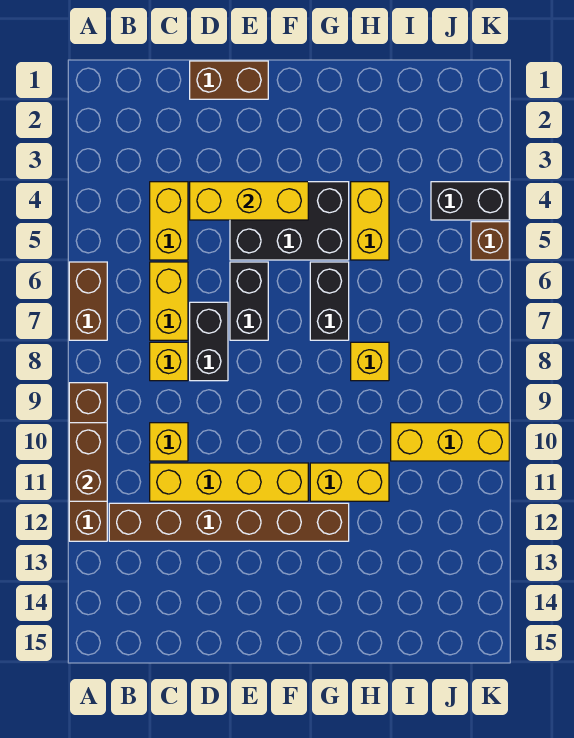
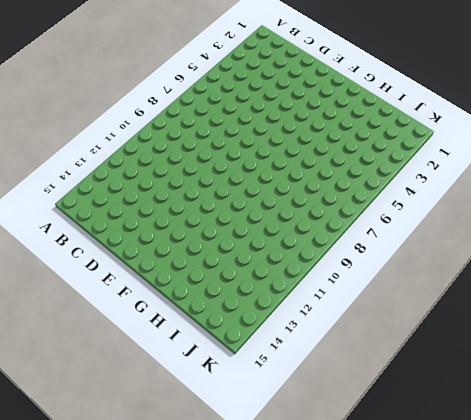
none -> brown 1x2 brick [69,262,107,340]
none -> brown 1x4 brick [69,383,107,541]
none -> brown 1x6 brick [109,503,349,541]

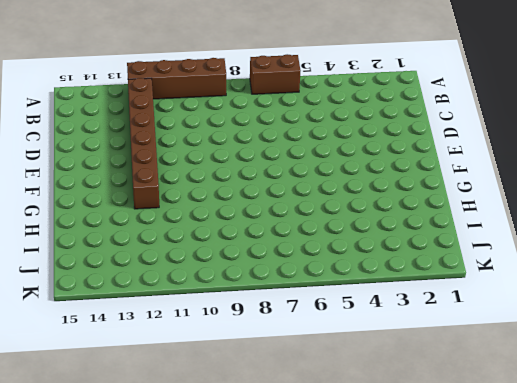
none -> yellow 1x2 brick [150,182,188,260]
none -> yellow 1x2 brick [150,262,188,340]
none -> yellow 1x1 brick [150,342,188,381]

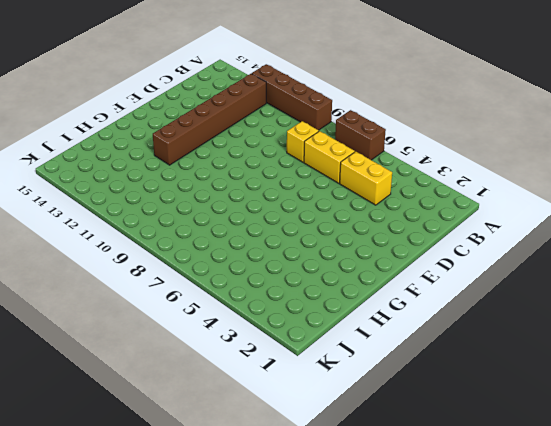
none -> yellow 1x1 brick [150,423,188,461]
none -> yellow 1x4 brick [150,463,308,501]
none -> brown 1x2 brick [190,61,268,99]

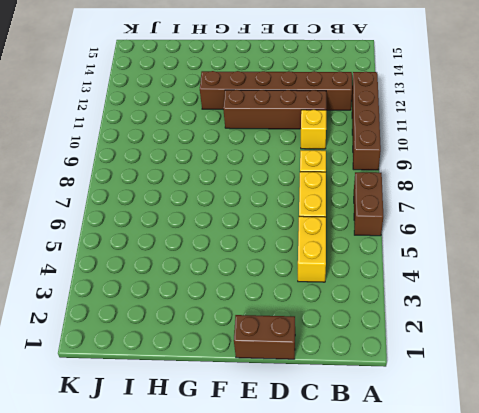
brown 1x4 brick [223,90,326,129] -> yellow 1x4 brick [150,463,308,501]
none -> black 1x2 brick [190,302,228,381]
none -> black 2x3 brick [230,182,349,260]
none -> black 1x2 brick [230,262,268,340]

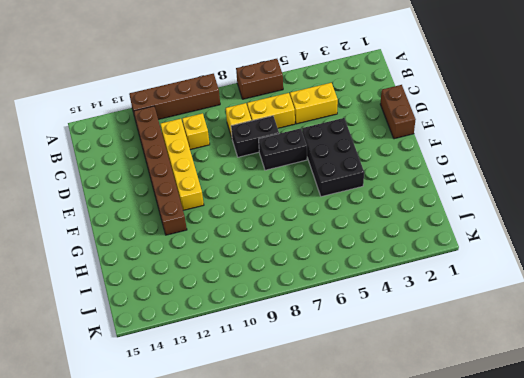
none -> black 1x2 brick [310,262,349,340]
none -> yellow 1x2 brick [310,463,389,501]
none -> yellow 1x2 brick [351,182,389,260]

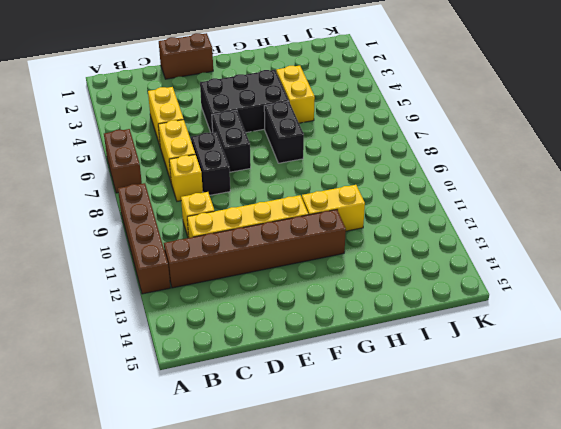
none -> yellow 1x1 brick [351,342,389,381]
none -> yellow 1x3 brick [391,423,509,461]
none -> black 1x2 brick [431,182,509,220]

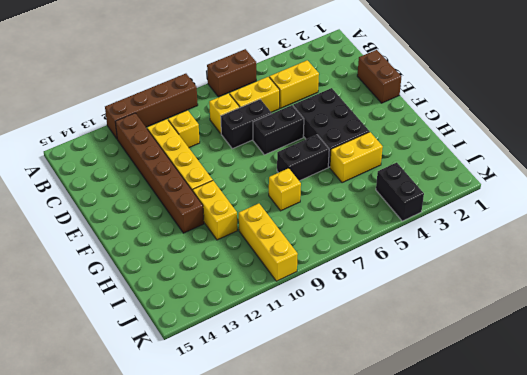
none -> brown 1x1 brick [471,222,509,260]
none -> brown 1x2 brick [69,423,107,501]
none -> yellow 1x3 brick [190,182,308,220]

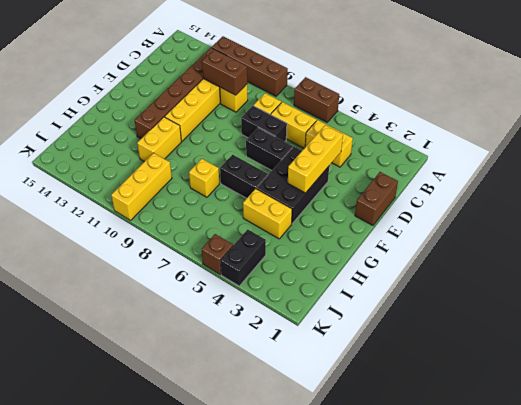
brown 1x2 brick [202,49,247,95] -> brown 1x2 brick moved to [69,423,107,501]

